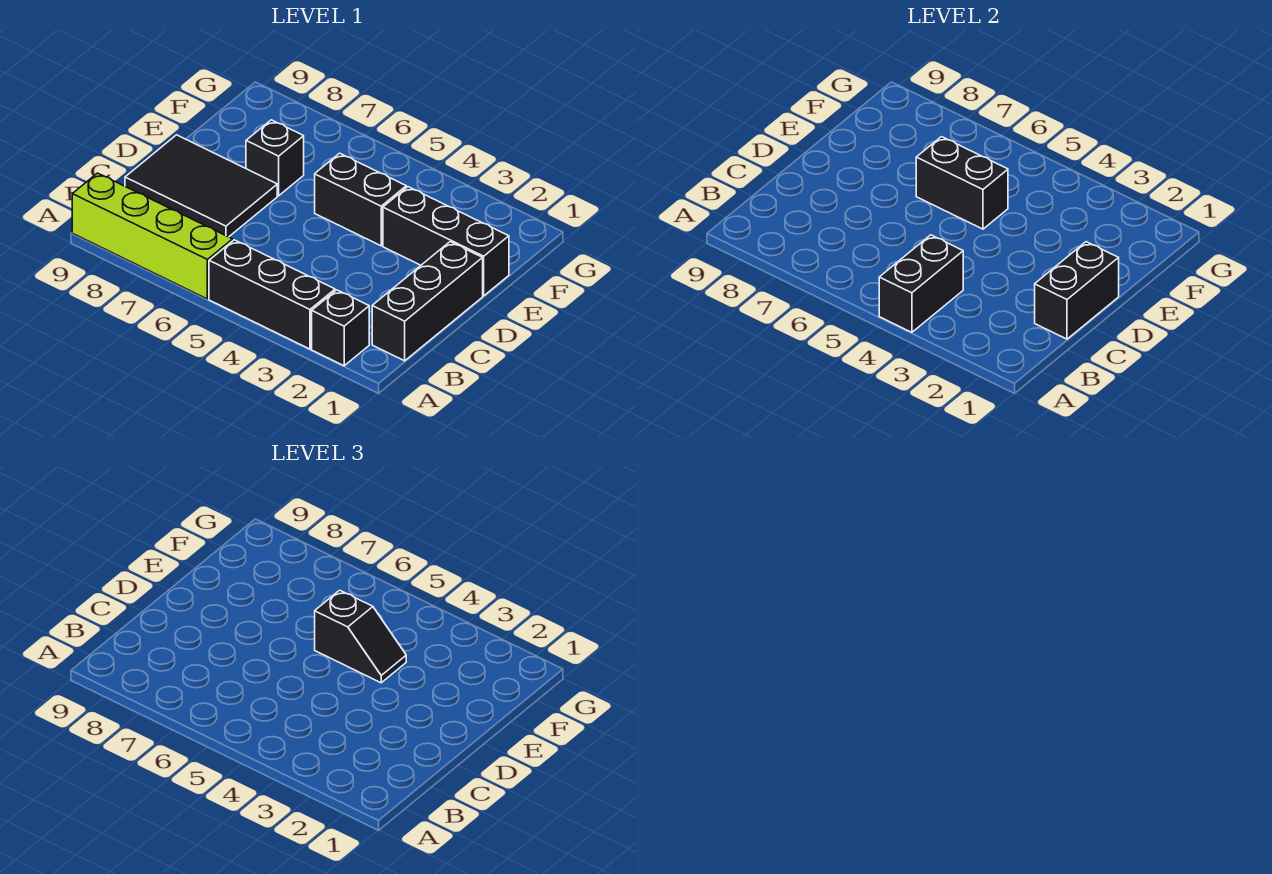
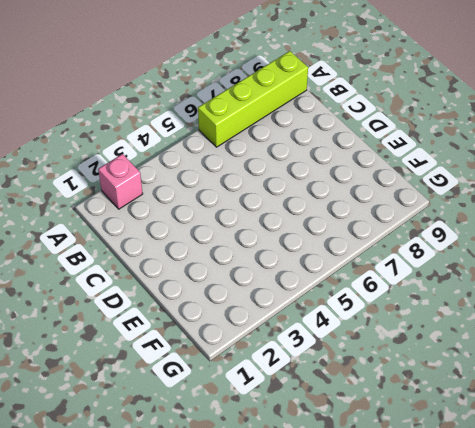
pink 1x1 brick [98,154,143,209] -> black 1x1 brick [312,290,369,366]
none -> black 1x3 brick [209,240,335,349]
none -> black 1x3 brick [372,242,483,361]
none -> black 2x3 tile [125,135,277,237]

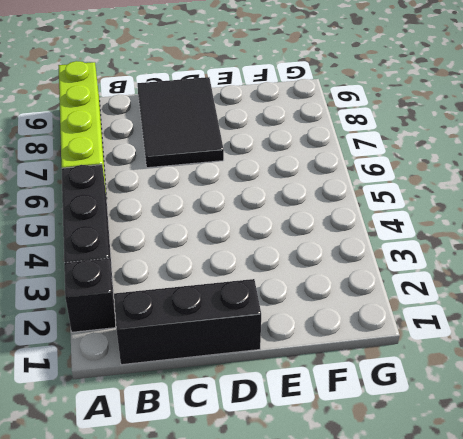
none -> black 1x3 brick [383,187,509,296]
none -> black 1x2 brick [315,153,406,246]
none -> black 1x1 brick [246,120,304,196]

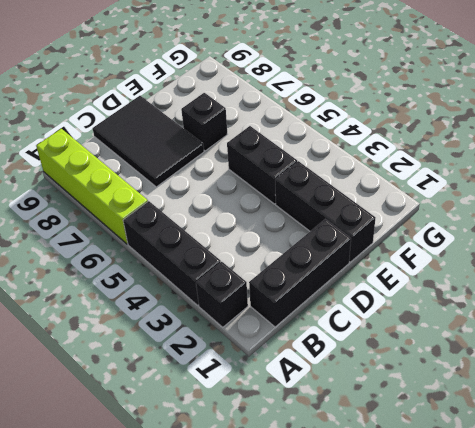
none -> black 1x2 brick [879,235,963,332]
none -> black 1x2 brick [1035,242,1119,339]
none -> black 1x2 brick [916,137,1008,229]

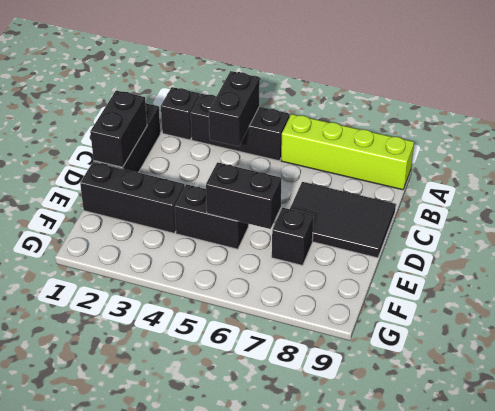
none -> black 1x2 slope [315,590,406,683]

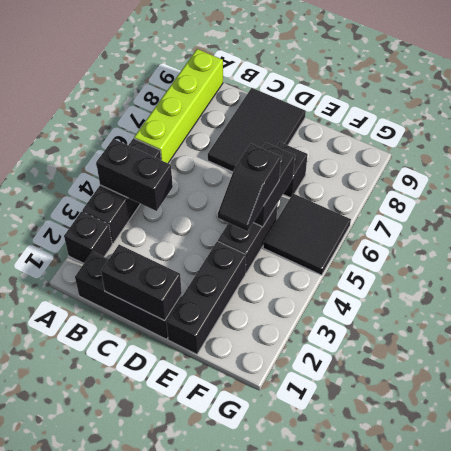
black 2x2 tile [263,194,351,275] -> none

